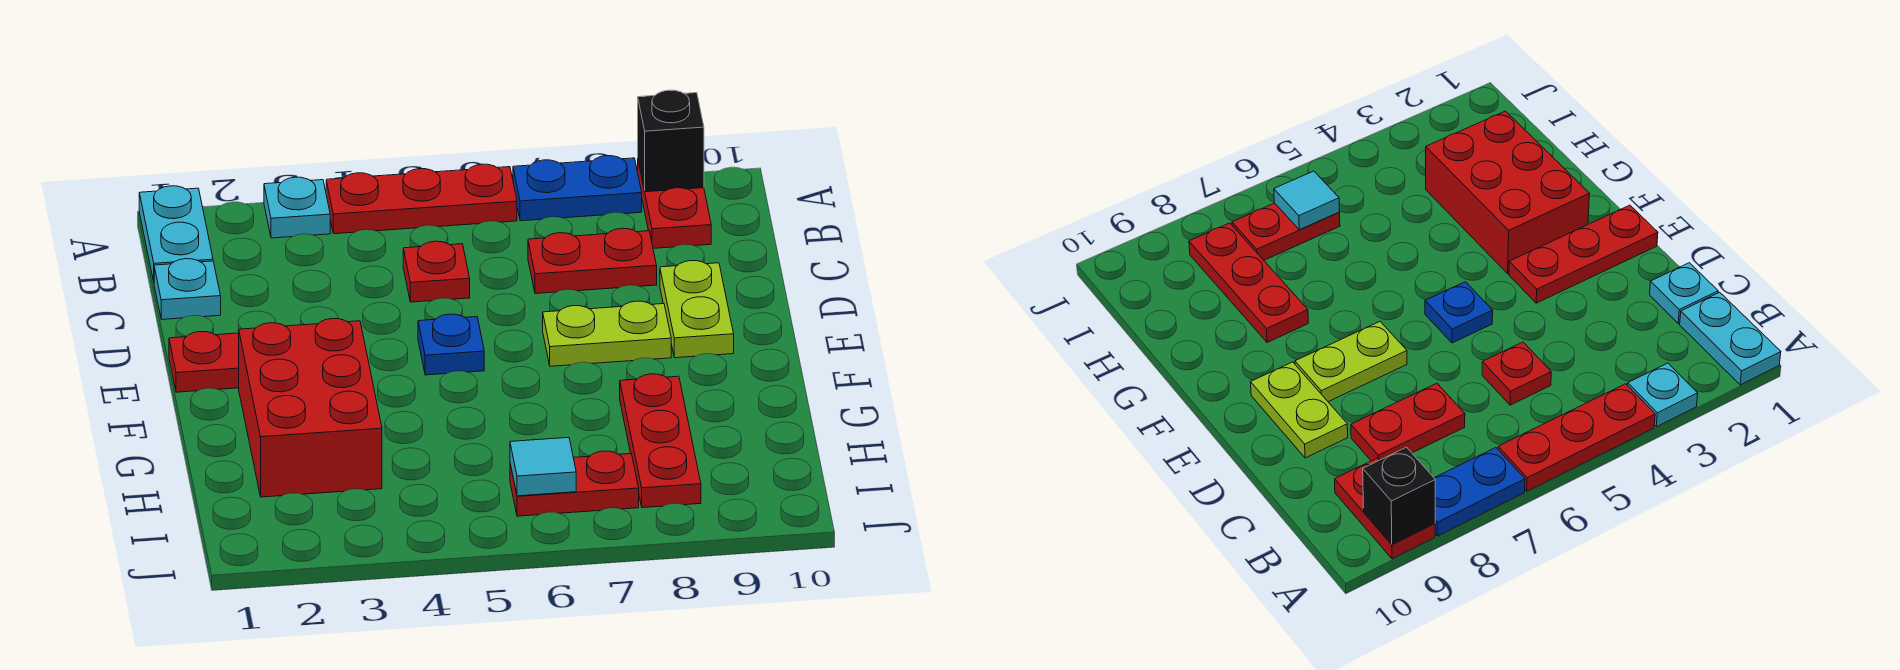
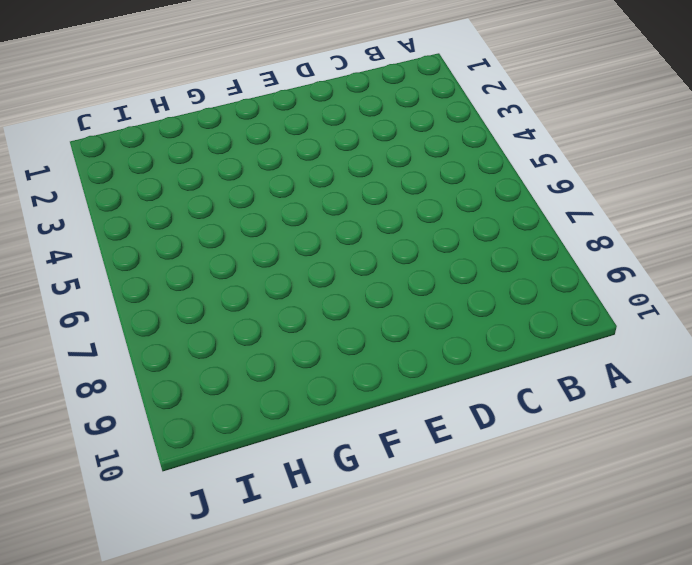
none -> cyan 1x2 plate [139,186,213,281]
none -> cyan 1x1 plate [264,177,330,238]
none -> red 1x3 plate [326,164,517,234]

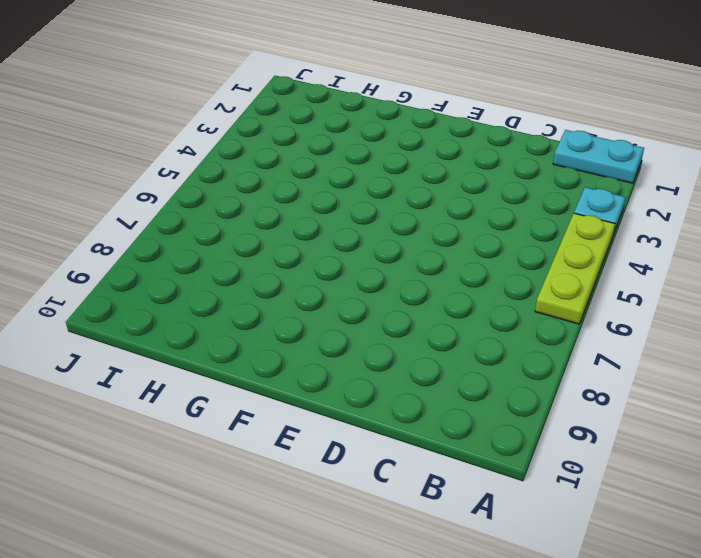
lime 1x3 plate [535,213,615,324] -> red 1x3 plate [326,164,517,234]
none -> blue 1x2 plate [513,156,642,221]
none -> red 1x2 plate [638,162,711,248]
none -> cyan 1x1 plate [154,259,221,320]

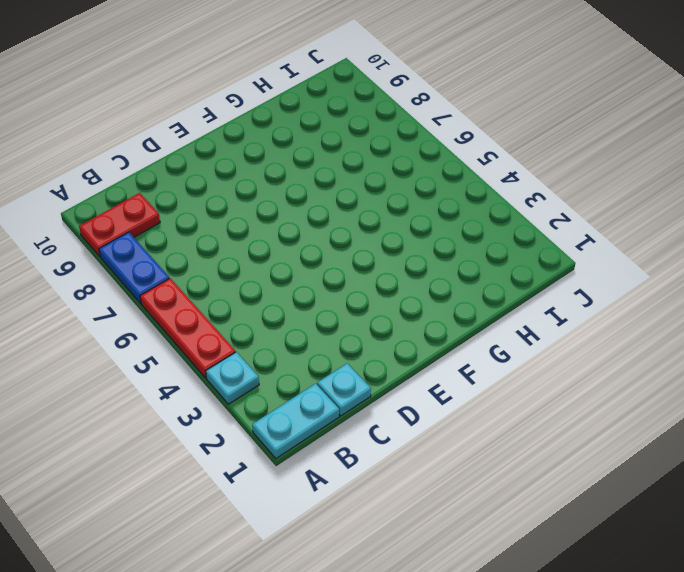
none -> red 1x1 plate [403,241,470,302]
none -> red 1x2 plate [528,228,657,294]
none -> lime 1x2 plate [660,261,734,358]

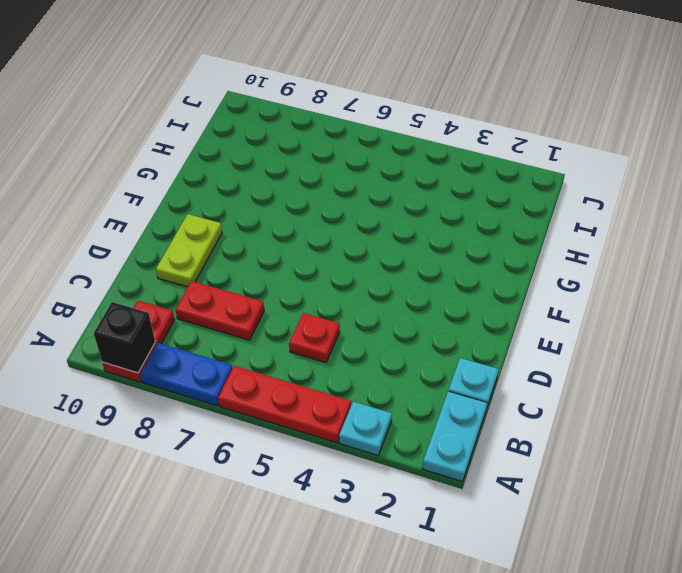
none -> red 1x3 plate [169,332,239,392]
none -> blue 1x1 plate [418,314,484,375]
none -> lime 1x2 plate [543,301,671,366]

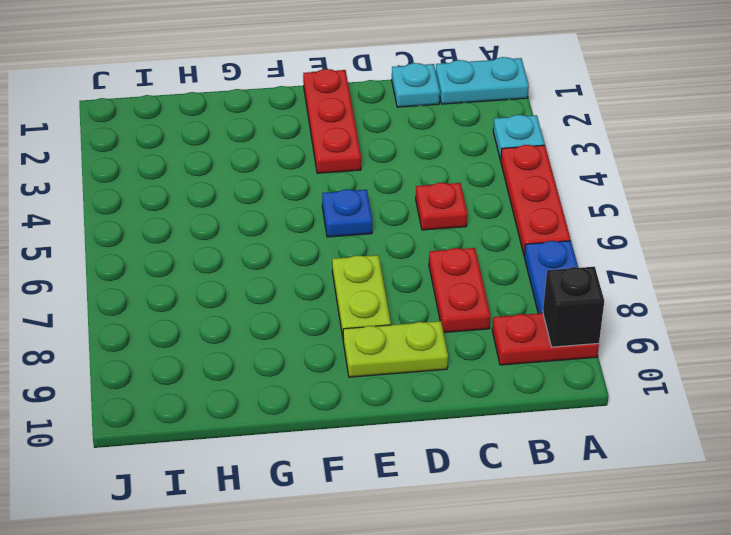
none -> red 2x3 brick [239,319,382,497]
none -> red 1x3 plate [620,374,701,508]
none -> red 1x2 plate [510,451,639,516]

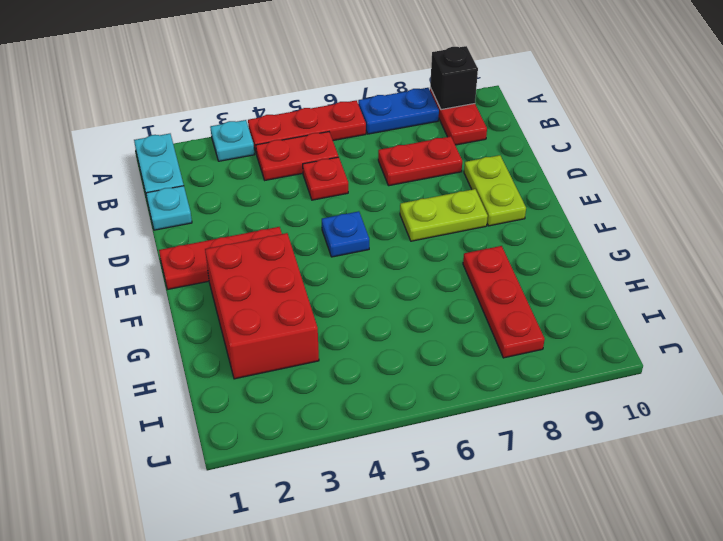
red 1x2 plate [256,132,338,180] -> red 1x2 plate moved to [510,451,639,516]
none -> cyan 1x1 tile [510,437,576,496]

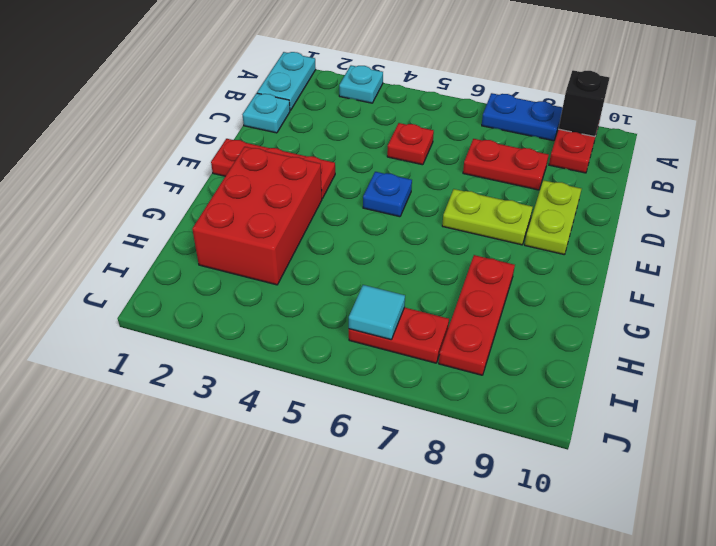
none -> red 1x3 plate [326,164,517,234]

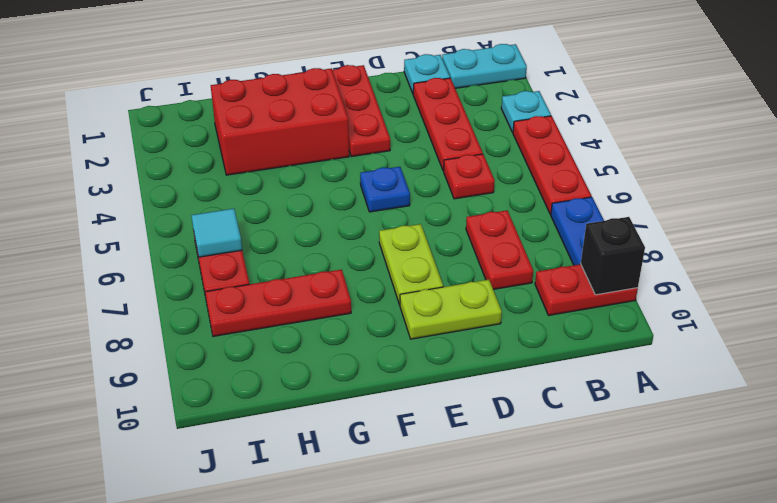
red 1x3 plate [413,78,483,171] -> none

